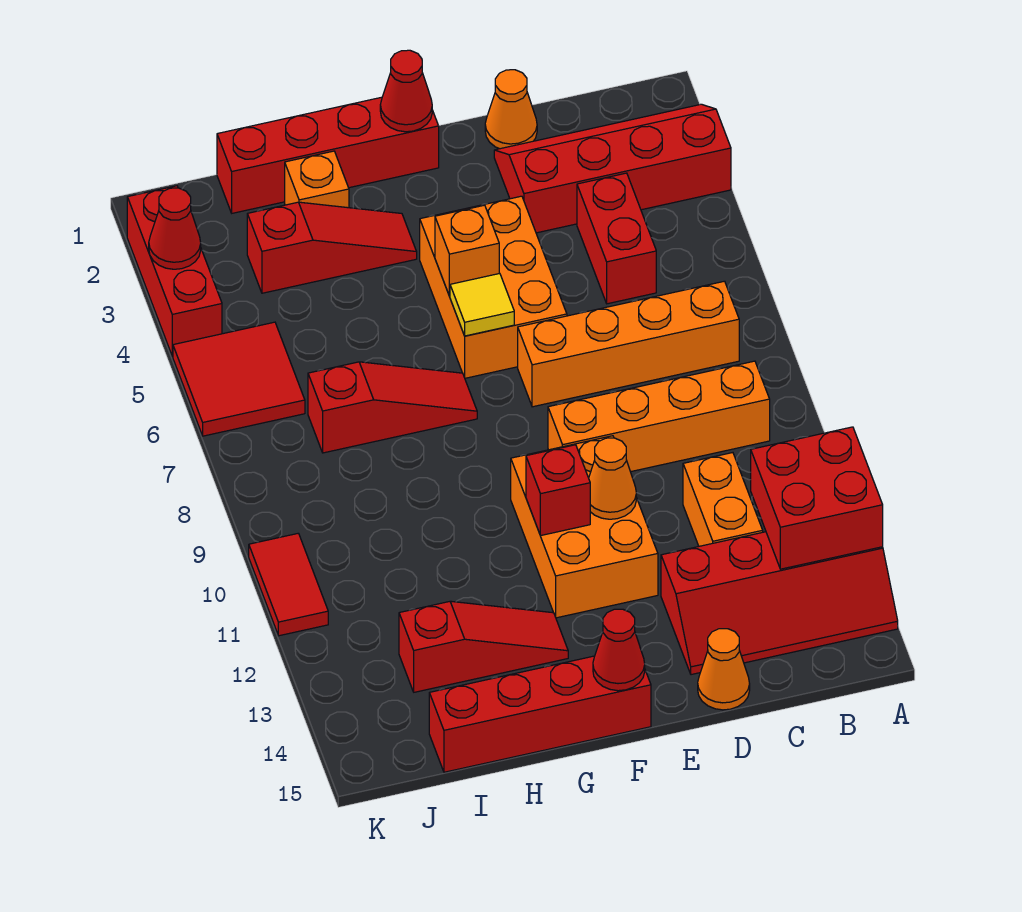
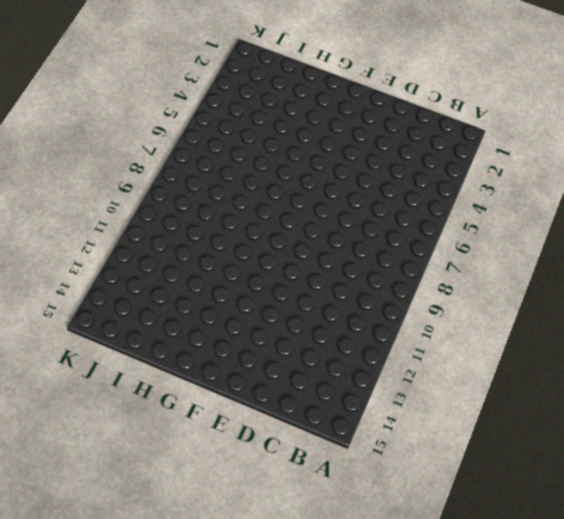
none -> red 2x4 slope [494,104,731,233]
none -> red 2x4 slope [661,532,898,675]
none -> orange 1x4 brick [518,281,739,407]

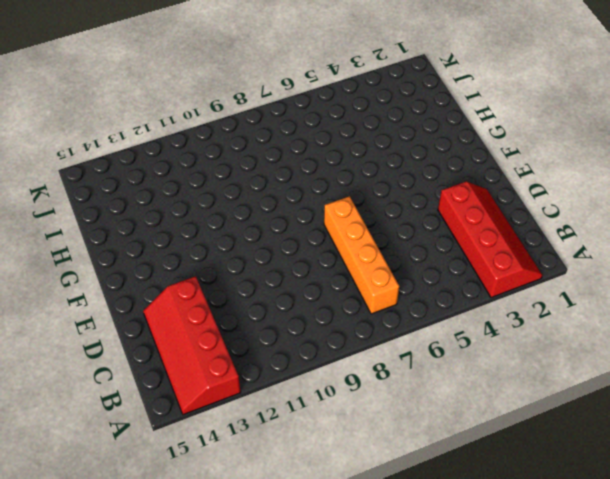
none -> orange 1x4 brick [548,361,770,472]
none -> red 1x2 brick [577,173,656,304]
none -> orange 1x2 brick [683,453,763,546]

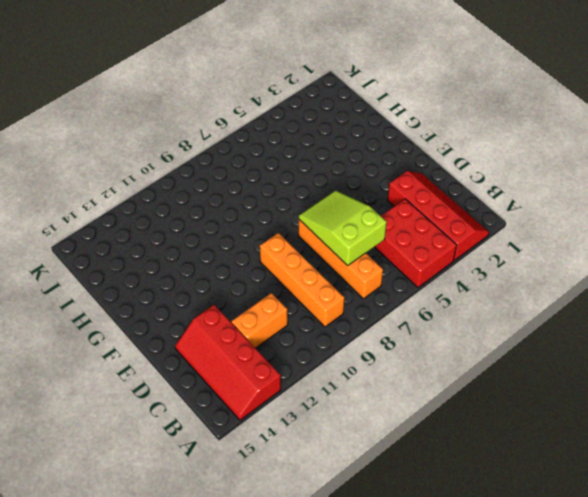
red 2x3 brick [375,199,457,287] -> red 1x2 brick [577,173,656,304]
lime 2x3 slope [299,190,387,266] -> none
none -> orange 1x1 cone [485,70,537,149]
none -> orange 1x1 cone [698,629,750,710]
none -> orange 2x3 brick [420,196,567,378]

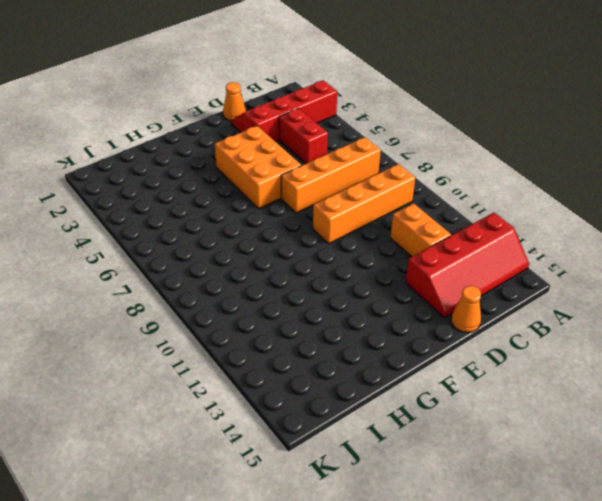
none -> orange 2x3 brick [511,436,658,618]
none -> red 1x4 brick [217,97,439,213]
none -> red 1x4 brick [429,656,651,772]

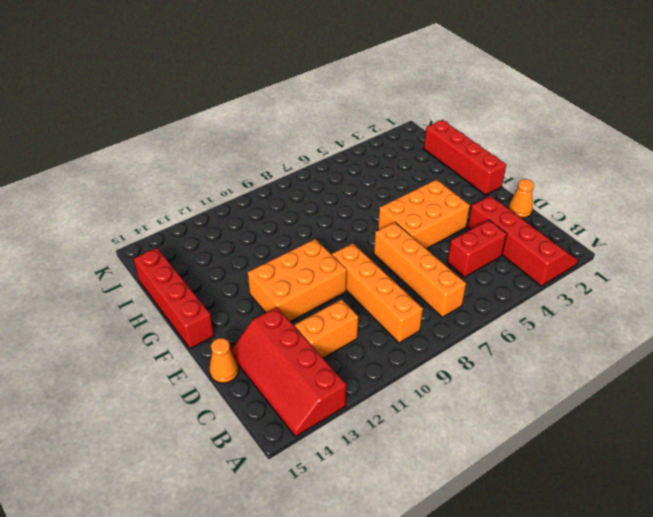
none -> red 1x3 slope [247,202,417,293]
none -> red 1x3 slope [308,362,477,453]
none -> red 1x3 slope [399,601,568,692]

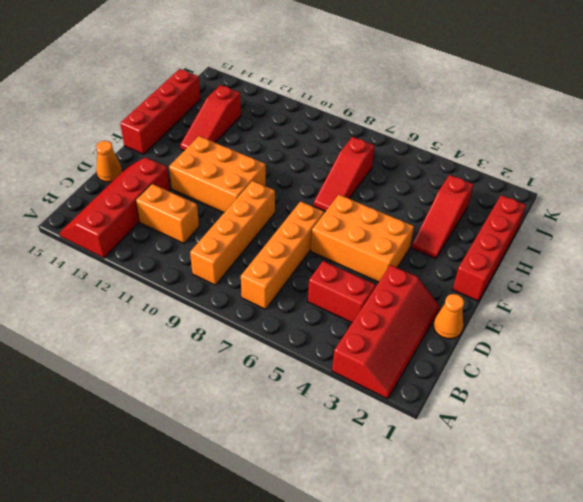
none -> orange 1x1 brick [285,151,349,208]
none -> red 2x2 tile [173,322,305,436]
none -> red 1x3 brick [127,186,222,356]

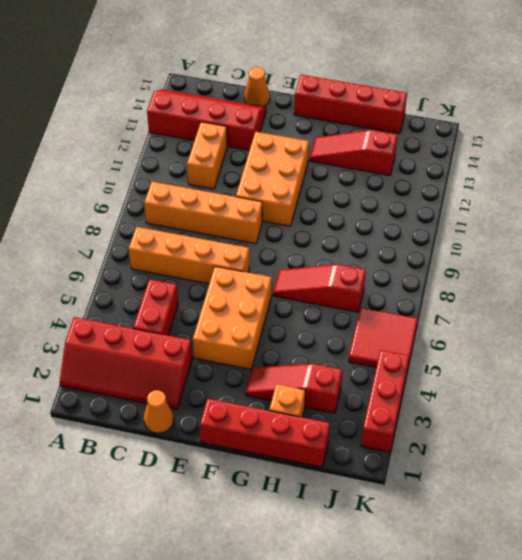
none -> red 1x2 tile [249,533,328,636]
none -> red 2x2 brick [751,427,883,569]
none -> orange 1x1 cone [589,438,636,519]

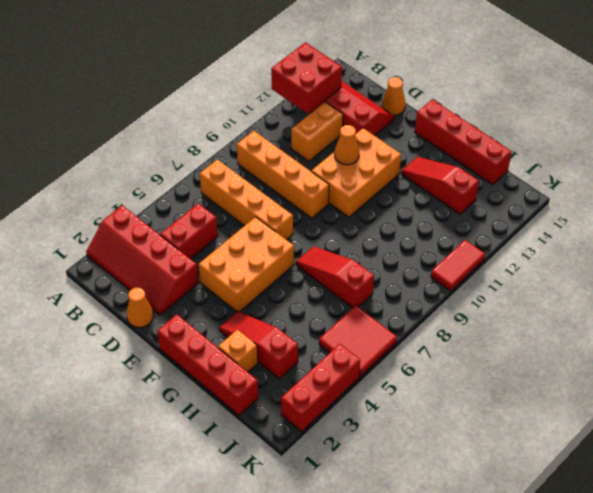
none -> red 1x1 cone [380,50,432,132]
none -> orange 1x1 brick [435,205,499,296]
none -> yellow 1x1 tile [450,273,514,336]

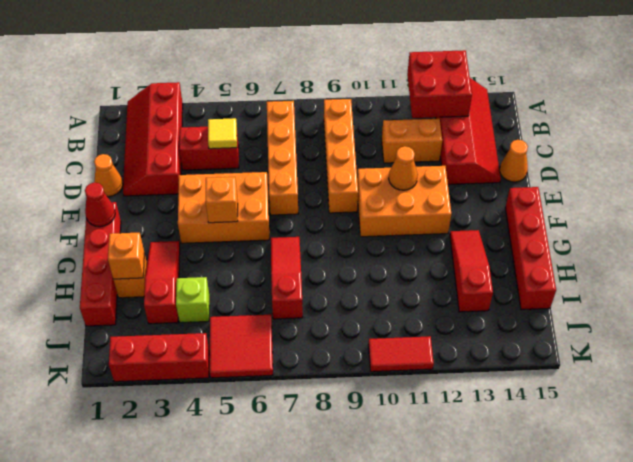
yellow 1x1 tile [208,118,237,149] -> yellow 1x1 tile moved to [450,273,514,336]
orange 1x1 brick [108,233,144,279] -> none
lime 1x1 brick [176,277,209,323] -> none
none -> red 1x1 brick [526,445,590,536]
none -> red 1x1 cone [593,609,645,691]
none -> red 1x1 cone [149,188,201,269]

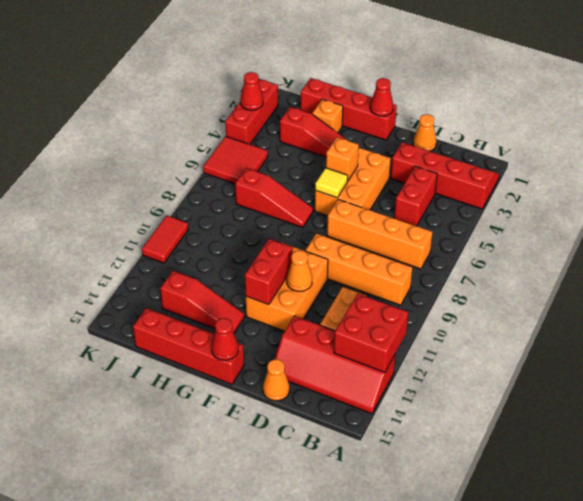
red 1x2 brick [245,239,292,305] -> red 1x1 brick [526,445,590,536]

